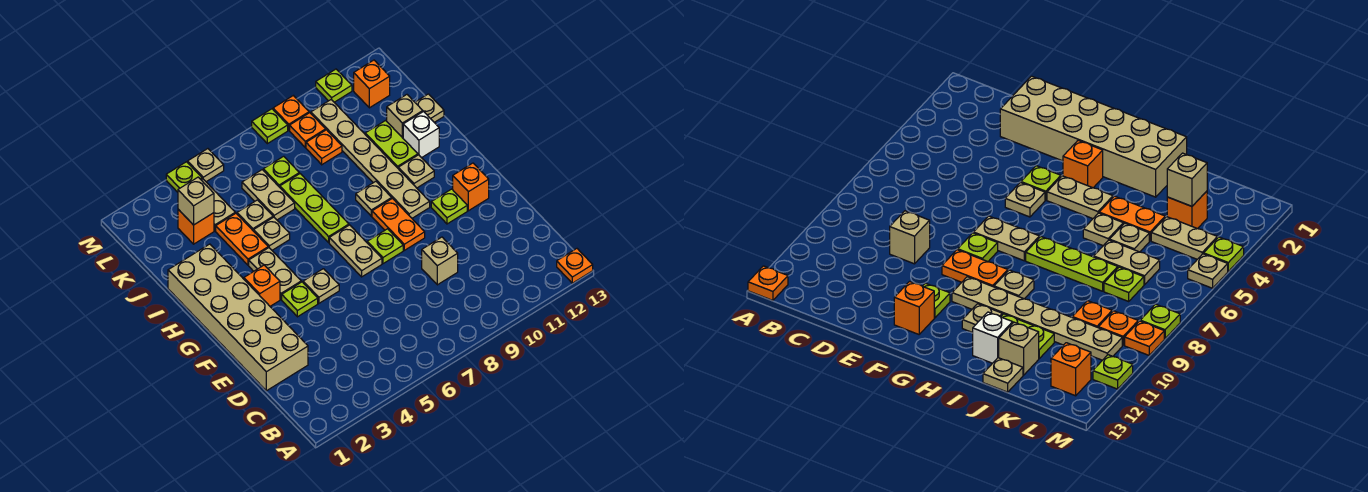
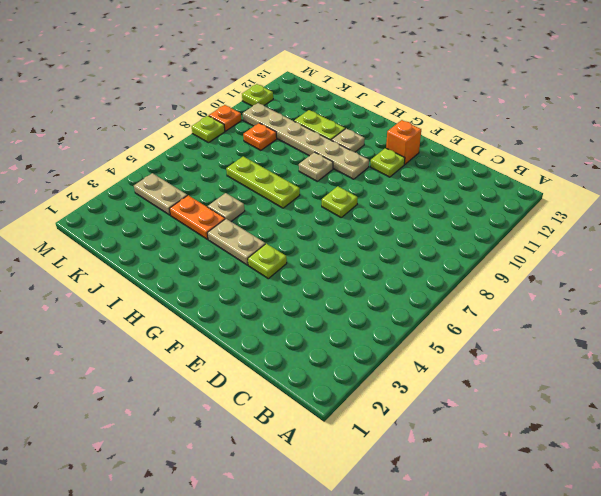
none -> orange 1x1 plate [557,249,593,283]
none -> tan 2x6 brick [168,244,308,391]
none -> tan 1x1 brick [422,237,458,285]
none -> tan 1x1 plate [303,269,339,303]

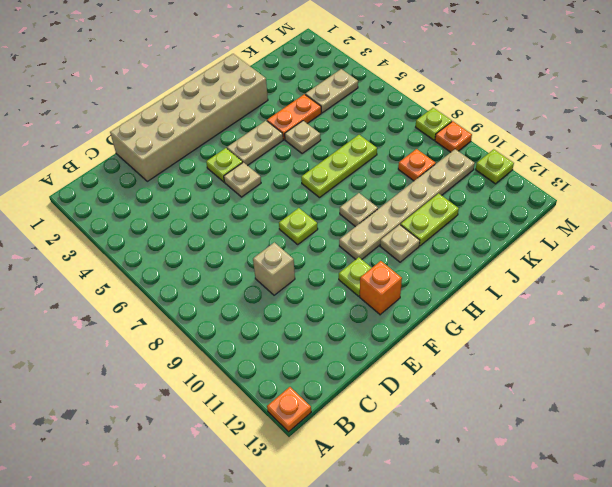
none -> tan 1x2 plate [329,225,382,277]
none -> orange 1x2 plate [372,198,425,250]
none -> orange 1x1 brick [244,265,280,306]
none -> white 1x1 brick [403,112,439,158]

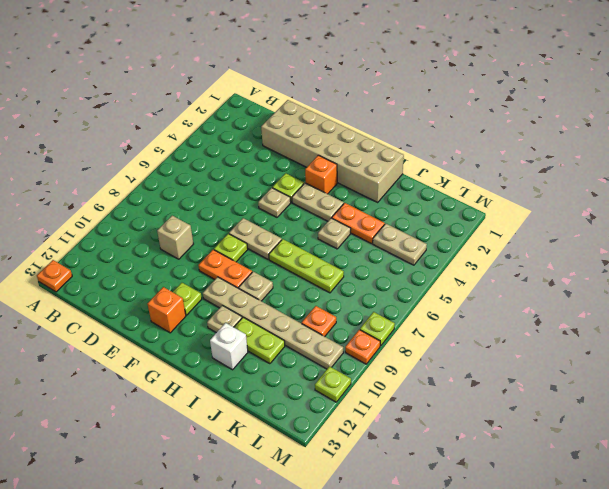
none -> tan 1x1 plate [237,200,273,231]
none -> tan 1x2 plate [242,170,295,220]
none -> tan 1x1 brick [387,95,423,138]
none -> tan 1x1 plate [415,94,444,122]

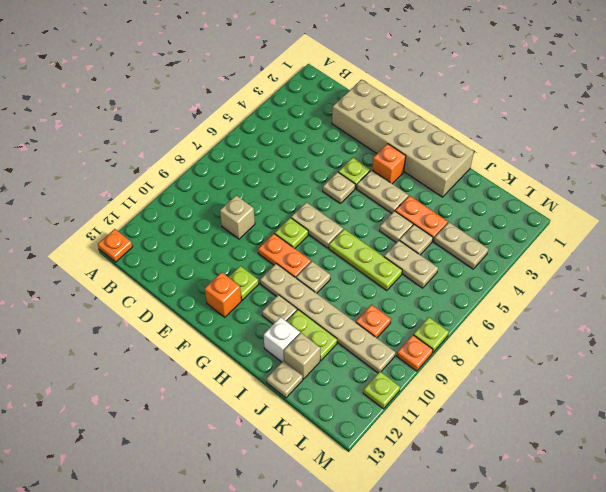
none -> orange 1x1 brick [178,209,214,244]
none -> lime 1x1 plate [263,156,299,187]
none -> orange 1x1 plate [290,113,326,147]
none -> orange 1x1 brick [354,60,390,108]

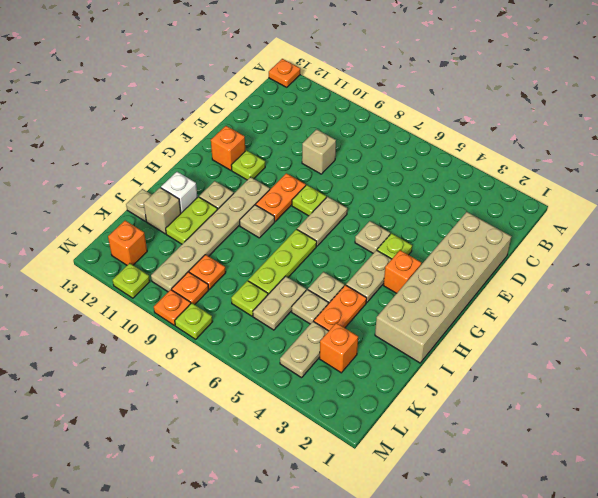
none -> lime 1x1 plate [166,162,202,192]
none -> tan 1x1 plate [188,149,224,182]
none -> tan 1x1 brick [178,177,214,225]

